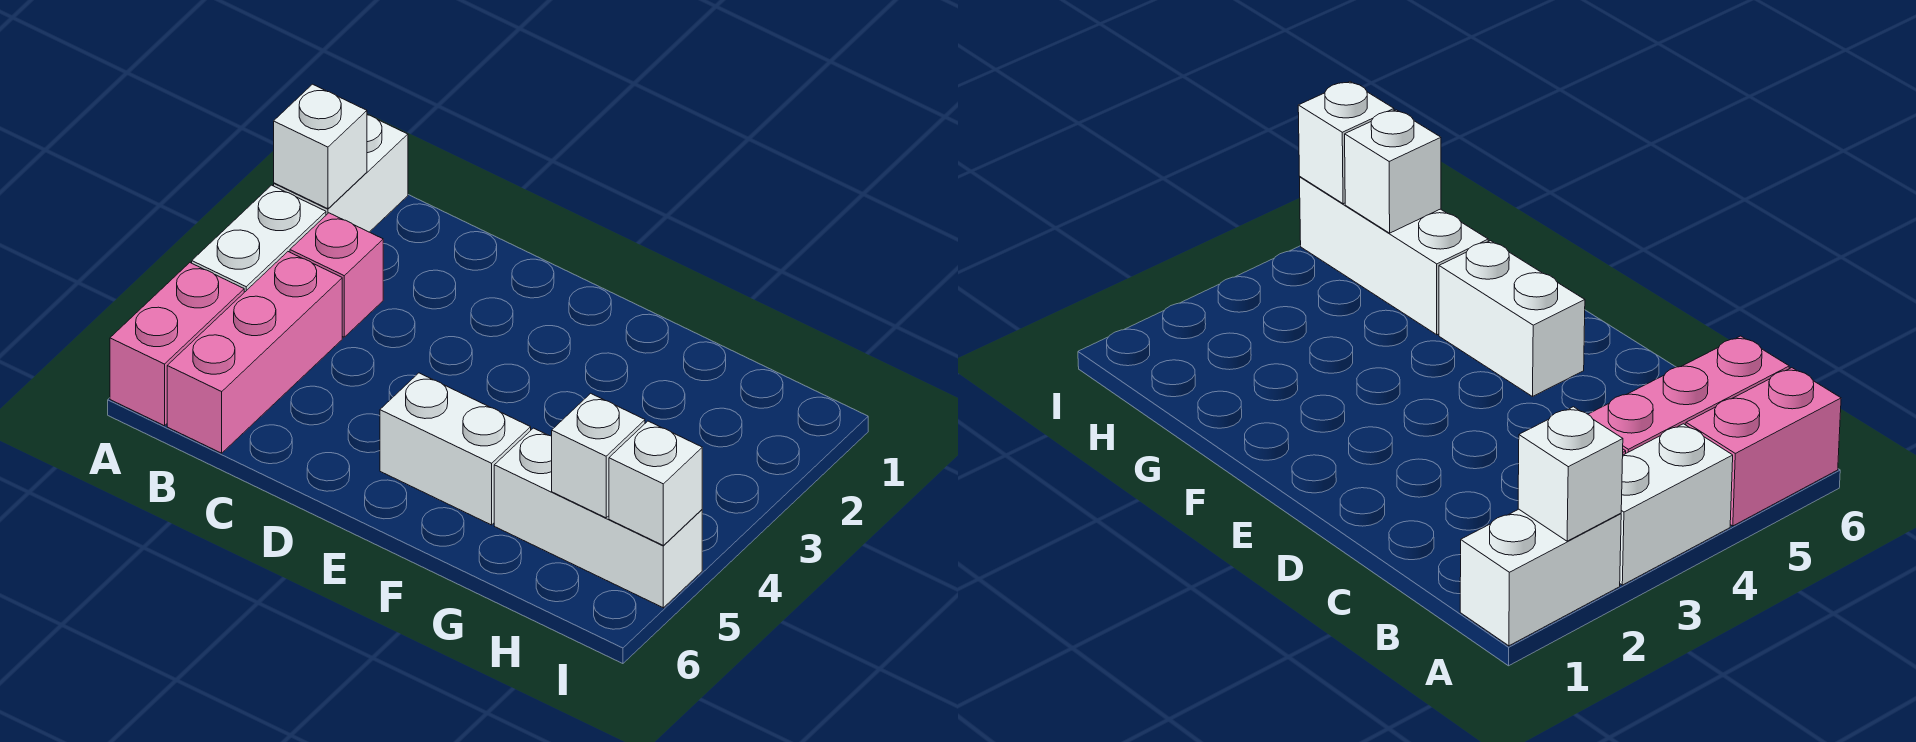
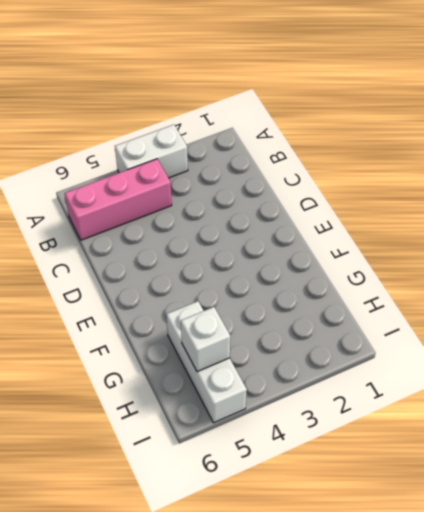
none -> white 1x2 brick [274,115,408,232]
none -> pink 1x2 brick [110,263,244,426]

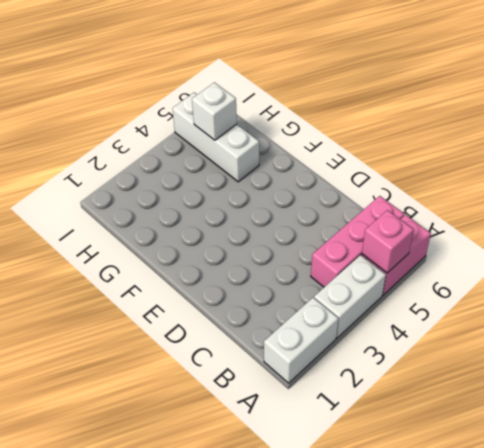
pink 1x1 brick [362,210,414,273] -> pink 1x1 brick moved to [290,213,383,337]
none -> white 1x2 brick [380,373,531,525]
none -> white 1x1 brick [274,84,367,209]

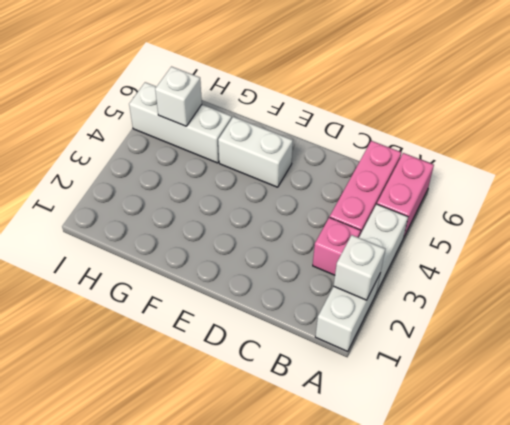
none -> white 1x1 brick [609,421,702,545]

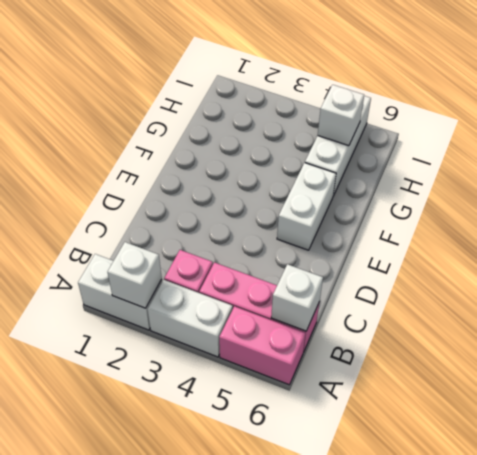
white 1x1 brick [271,264,323,331] -> white 1x1 brick moved to [609,421,702,545]

